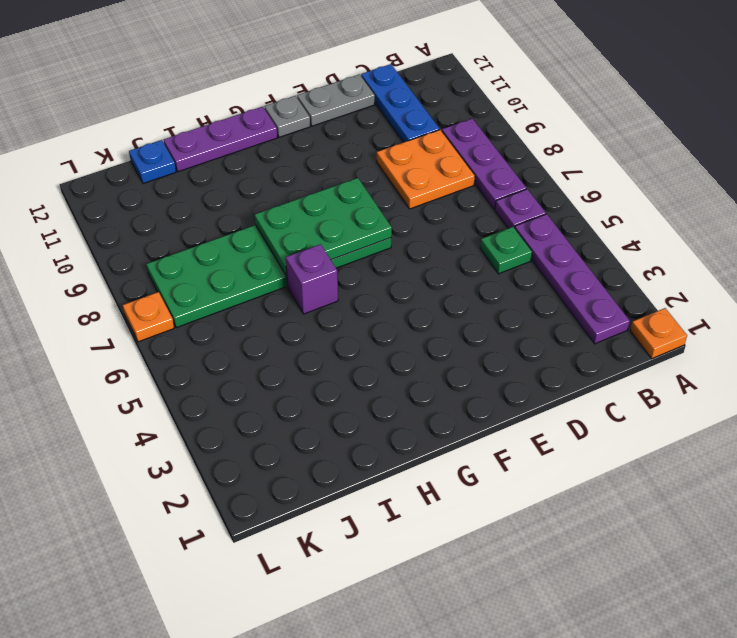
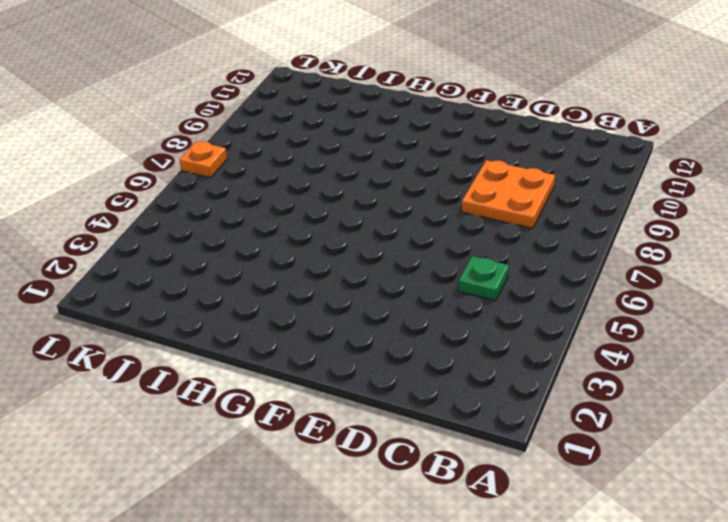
none -> orange 1x1 plate [630,308,687,359]
none -> purple 1x4 plate [515,214,630,344]
none -> purple 1x1 plate [495,189,546,228]

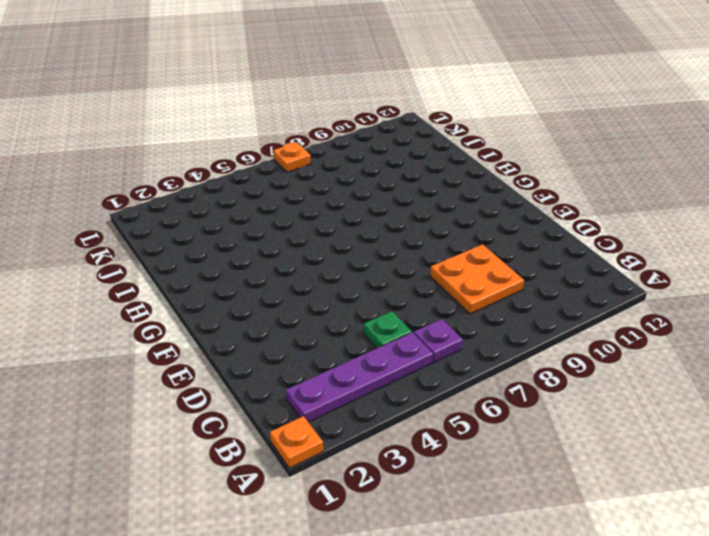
none -> purple 1x3 plate [442,119,526,209]
none -> blue 1x3 plate [361,64,440,142]
none -> grey 1x2 plate [297,75,375,126]

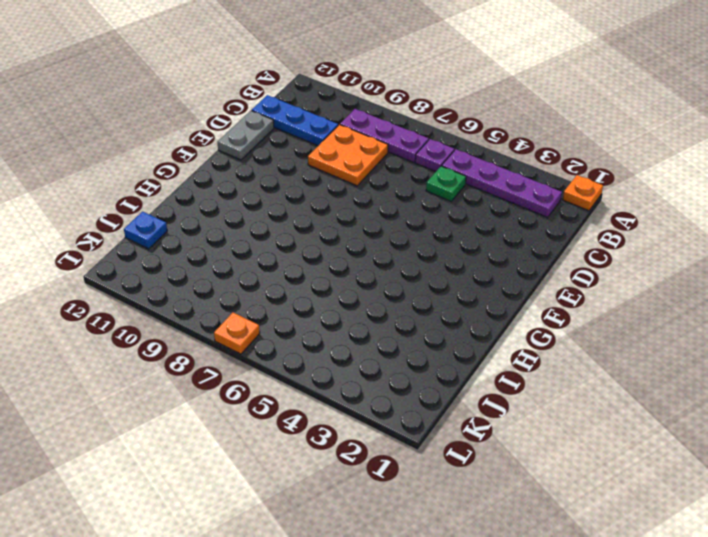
none -> green 2x6 plate [147,225,391,328]
none -> grey 1x1 plate [265,96,310,137]
none -> purple 1x3 plate [164,107,277,172]

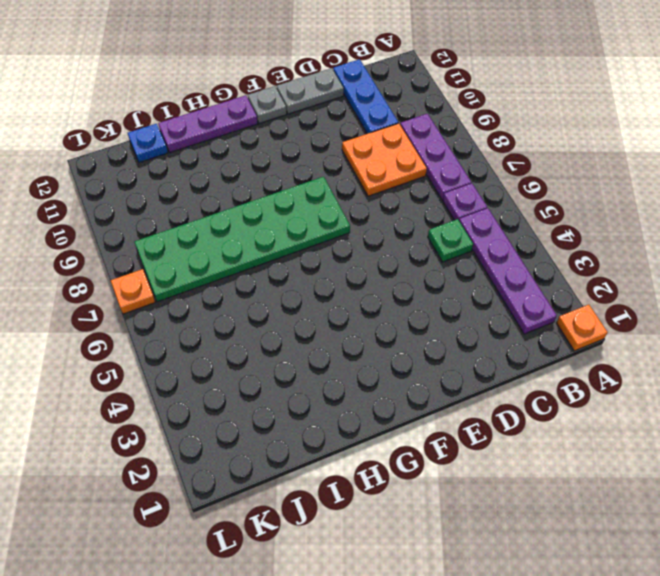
none -> purple 1x1 brick [286,244,338,314]
none -> green 2x3 plate [255,178,392,276]

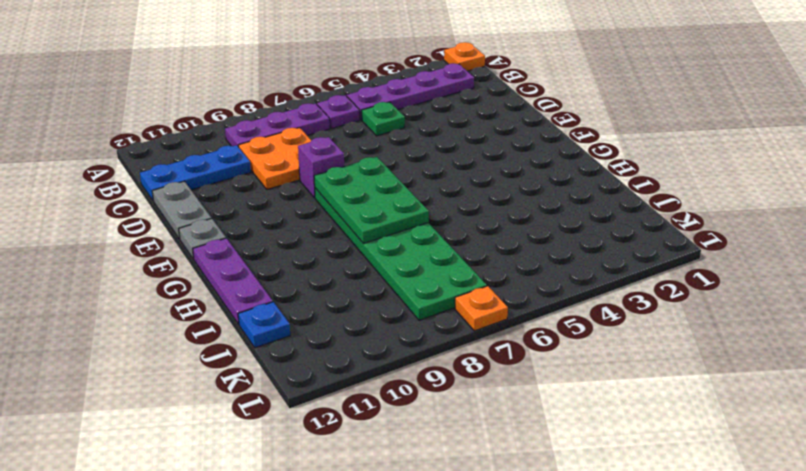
purple 1x1 brick [298,137,344,198] -> purple 1x1 brick moved to [286,244,338,314]

